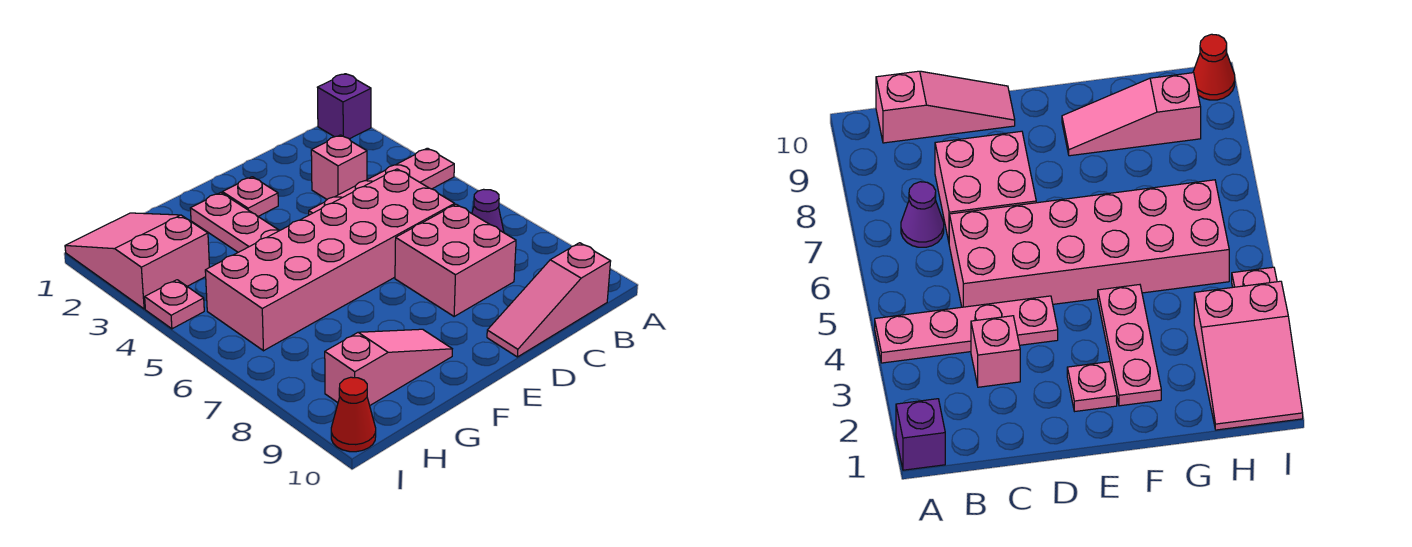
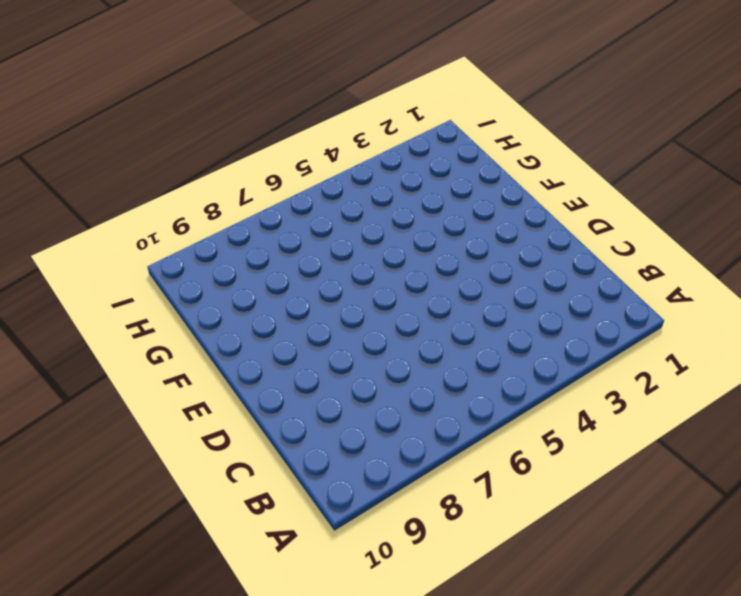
none -> purple 1x1 brick [317,74,371,139]
none -> pink 1x4 plate [309,148,454,215]
none -> purple 1x1 cone [472,189,504,233]

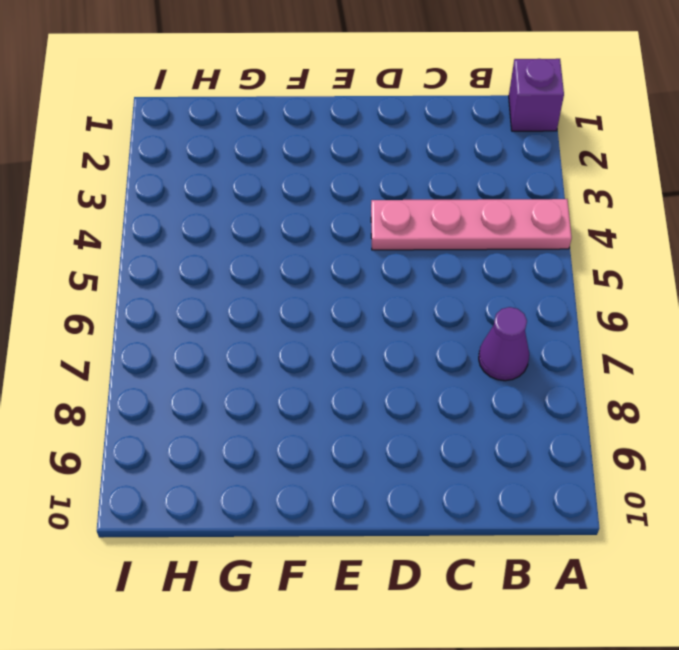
none -> pink 1x3 slope [487,243,611,357]
none -> pink 1x1 brick [311,135,367,199]
none -> pink 2x6 brick [205,169,455,351]

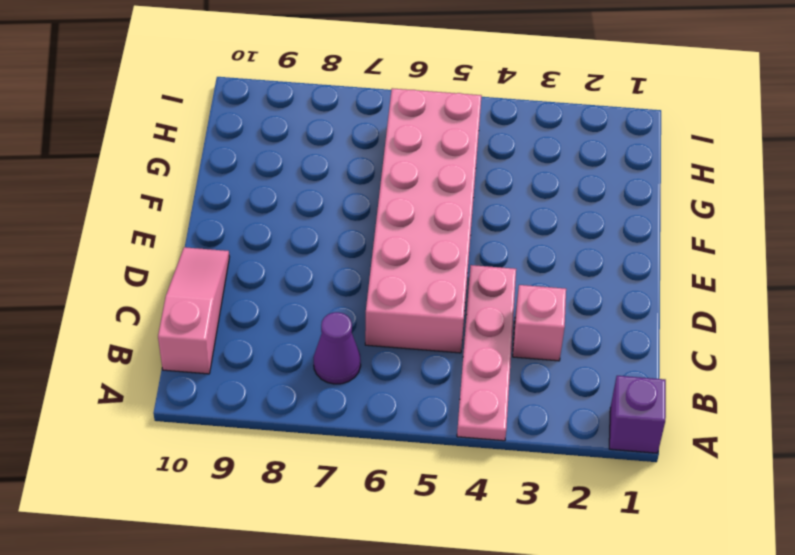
none -> pink 2x2 brick [395,204,516,317]
none -> pink 1x1 plate [222,177,278,217]
none -> pink 1x3 plate [190,193,279,252]

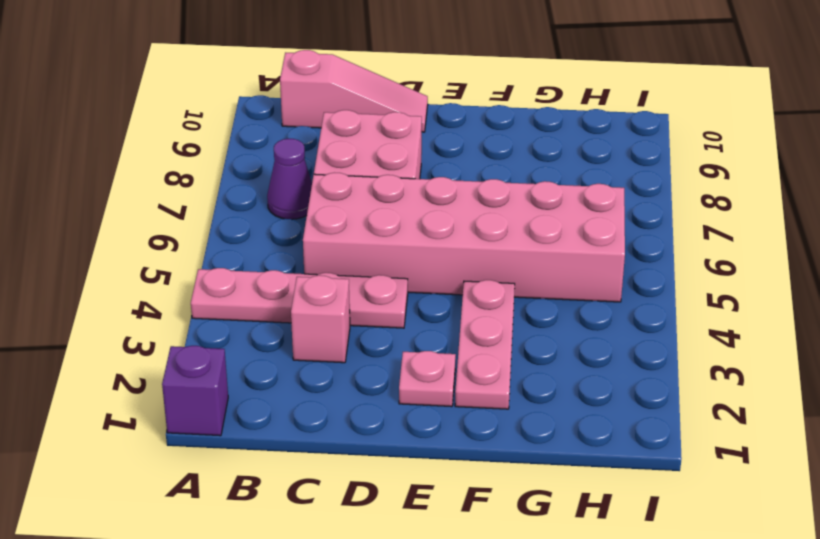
none -> pink 1x3 slope [325,329,452,405]
none -> pink 2x3 slope [65,213,210,309]
none -> pink 1x1 plate [145,280,204,329]

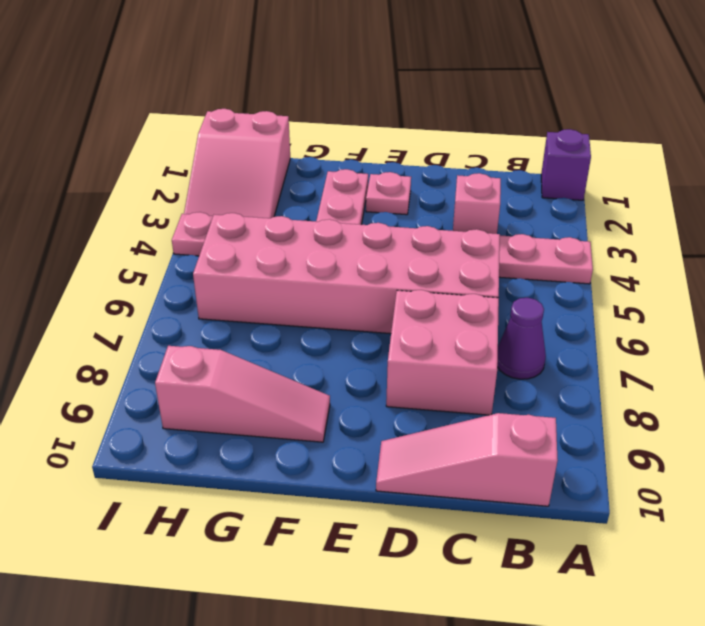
pink 2x3 slope [184,109,290,218] -> pink 2x3 slope turned to [65,213,210,309]
none -> red 1x1 cone [331,377,376,452]

